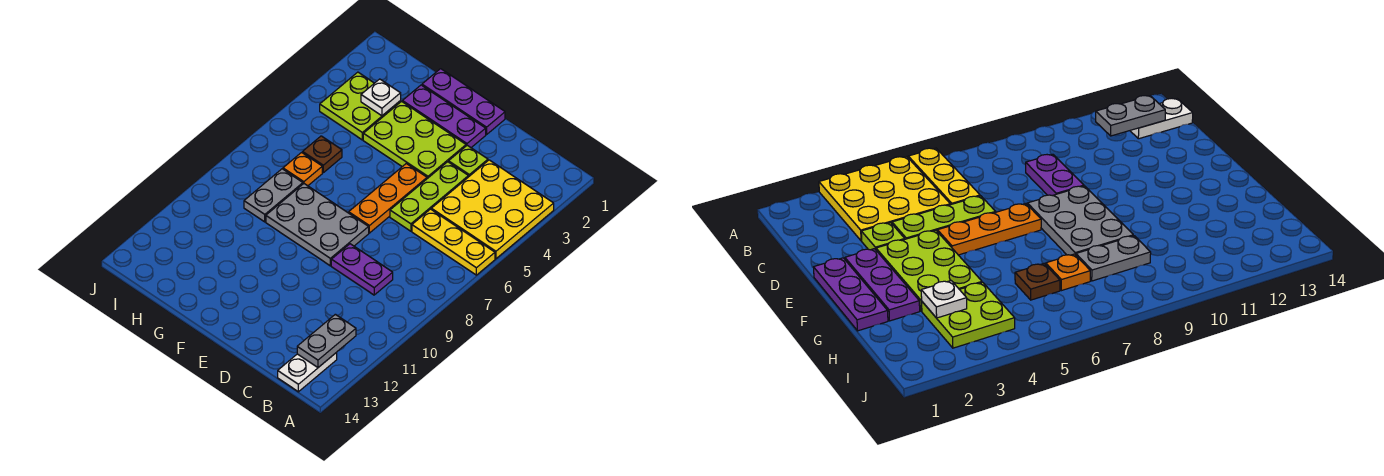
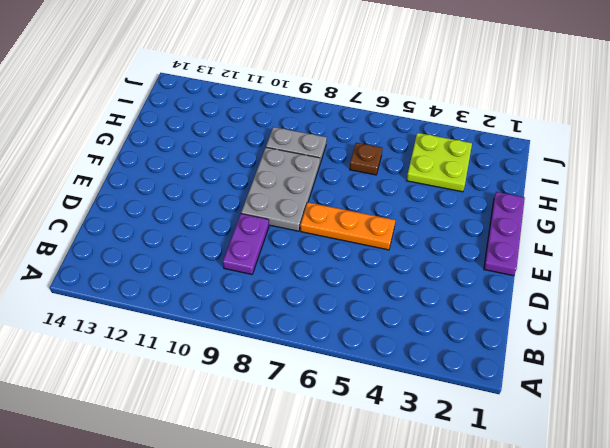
none -> yellow 3x3 plate [431,160,554,259]
none -> yellow 1x3 plate [412,209,495,275]
none -> white 1x2 plate [278,352,337,392]

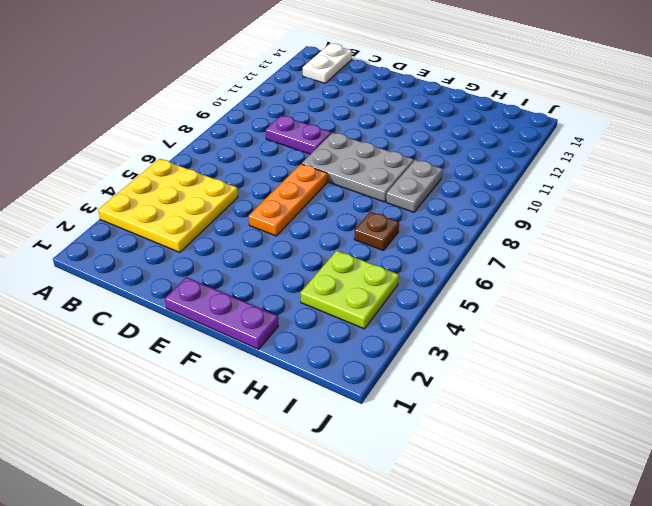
none -> yellow 1x3 plate [412,209,495,275]
none -> lime 1x1 plate [449,145,488,177]
none -> lime 1x3 plate [390,162,468,231]

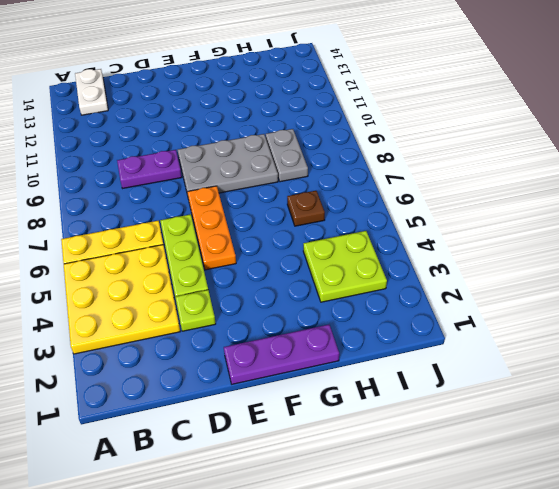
none -> purple 1x3 plate [402,85,486,148]
none -> lime 2x3 plate [363,101,466,179]
none -> orange 1x1 plate [283,152,322,186]

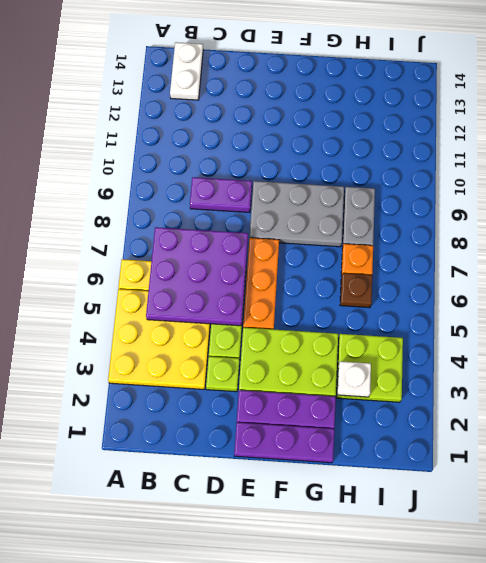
purple 3x3 plate [146,227,248,326] -> none
none -> grey 1x2 plate [297,314,356,367]

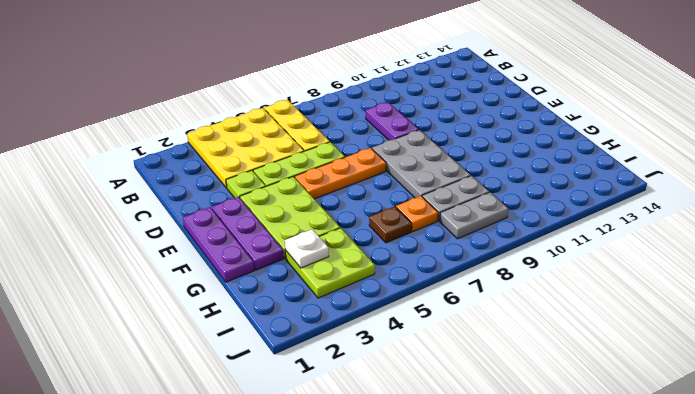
grey 1x2 plate [440,192,508,239] -> grey 1x2 plate moved to [297,314,356,367]
none -> white 1x2 plate [278,352,337,392]

